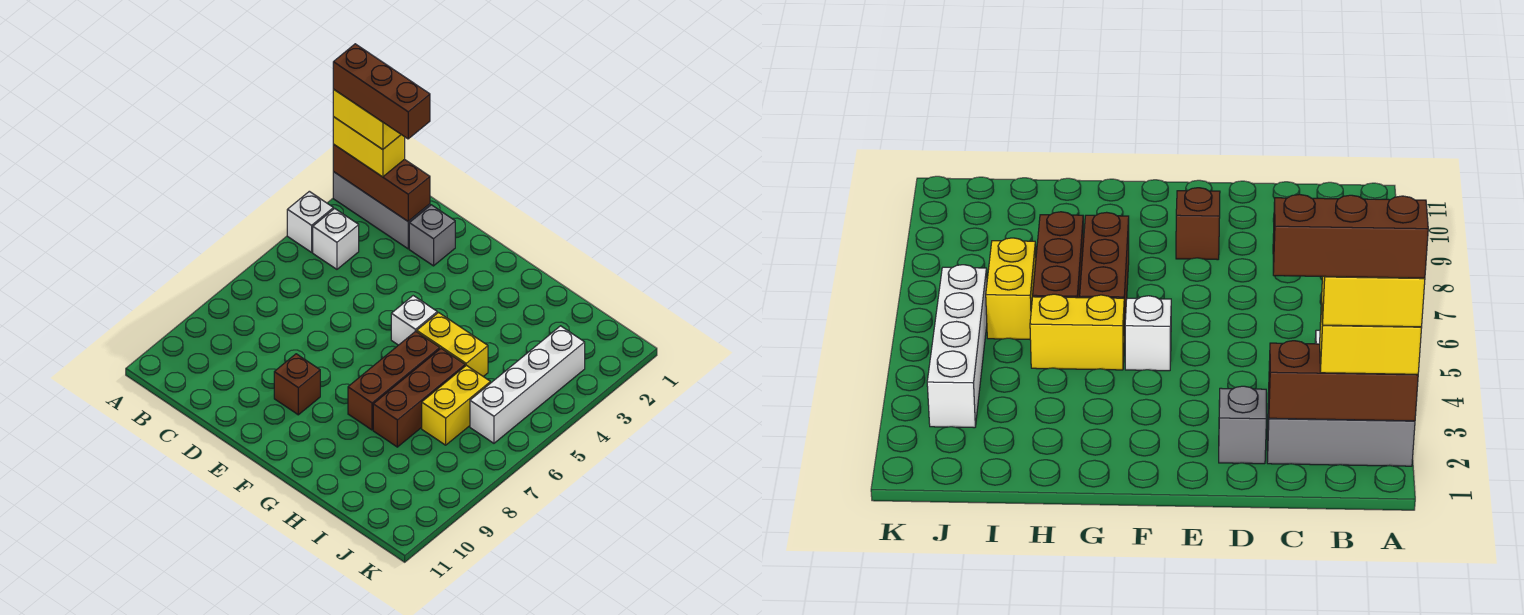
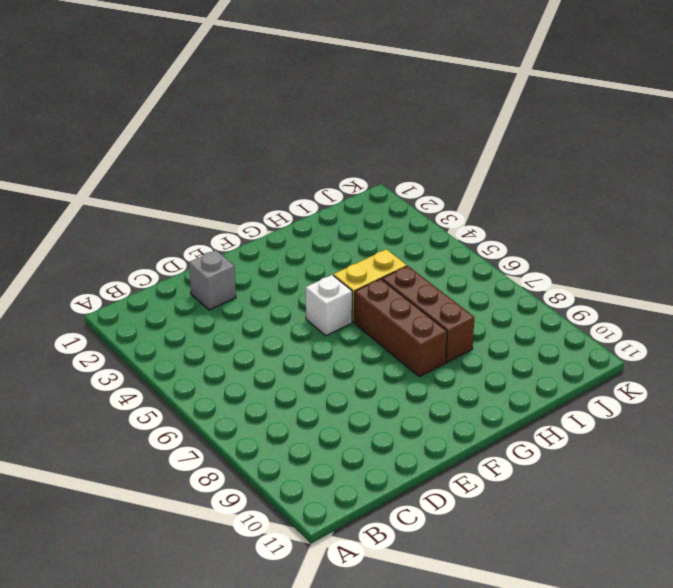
none -> grey 1x3 brick [333,172,430,249]
none -> white 1x1 brick [287,191,333,252]
none -> white 1x1 brick [313,208,359,269]

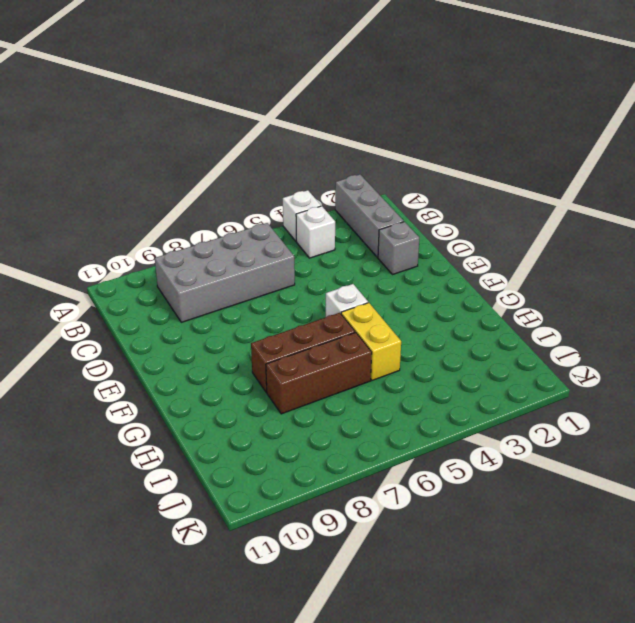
grey 2x4 brick [155,223,295,322] -> none
none -> brown 1x1 brick [274,354,320,415]
none -> yellow 1x2 brick [422,365,490,445]
none -> white 1x4 brick [470,326,585,443]

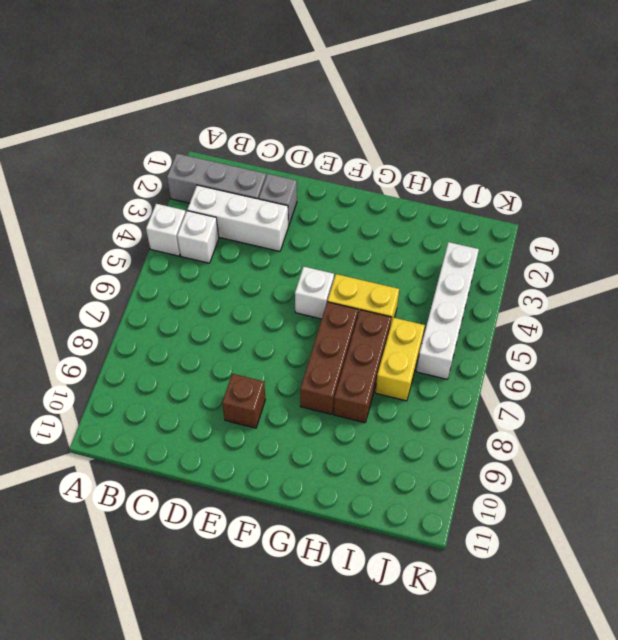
white 1x3 brick [187,185,288,251] -> none
none -> brown 1x3 brick [333,144,430,221]
none -> yellow 1x2 brick [333,117,405,177]
none -> yellow 1x2 brick [333,89,401,149]

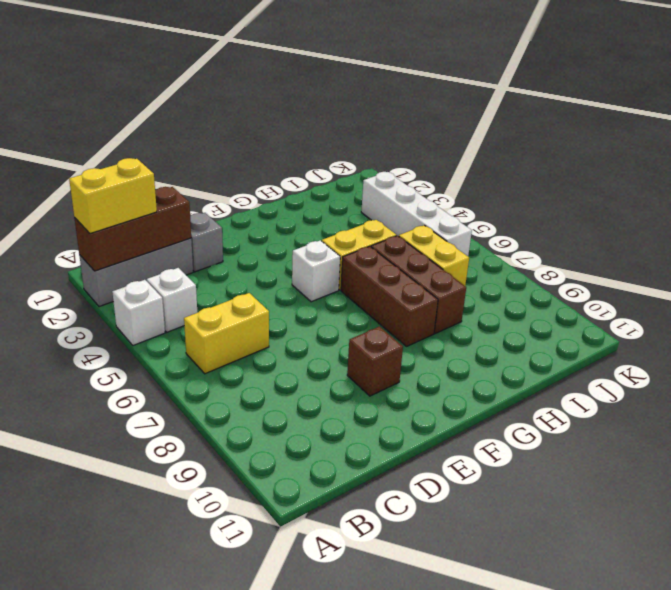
yellow 1x2 brick [184,293,269,374] -> yellow 1x2 brick moved to [333,89,401,149]
none -> brown 1x3 brick [333,44,430,139]

